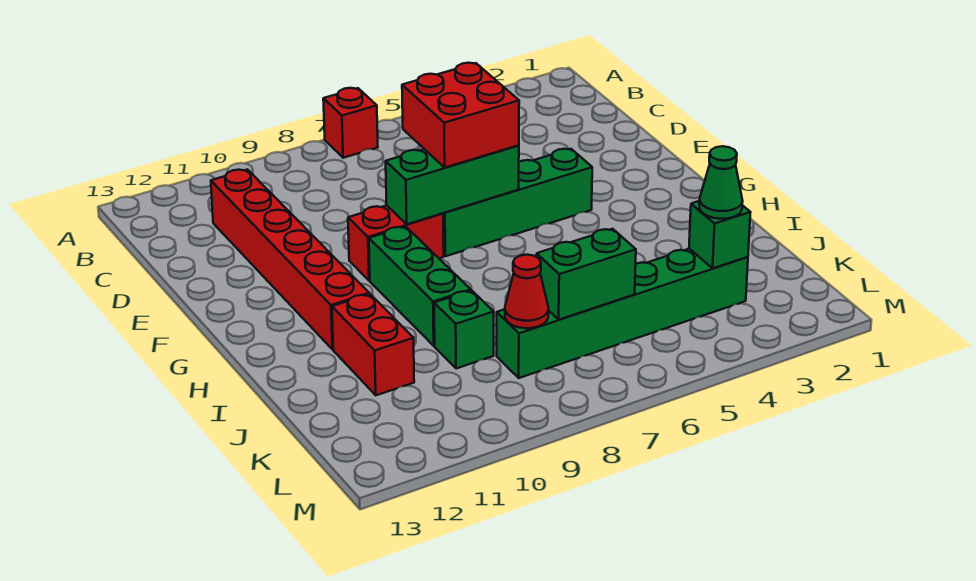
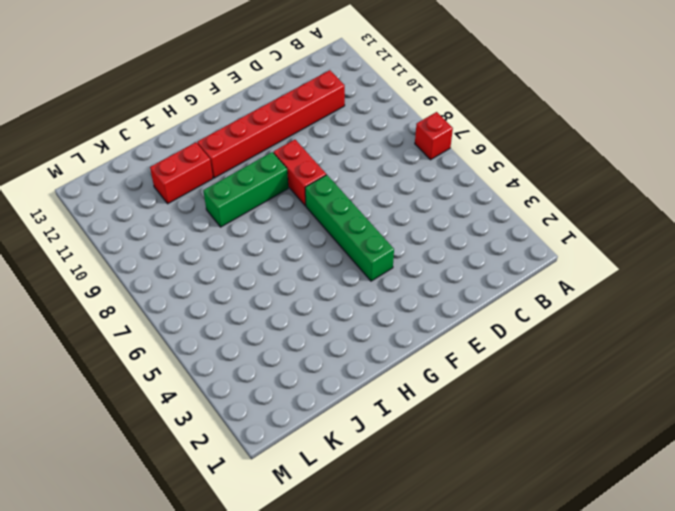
none -> green 1x1 brick [434,291,494,369]
none -> green 1x6 brick [497,249,748,378]
none -> green 1x3 brick [386,145,519,224]

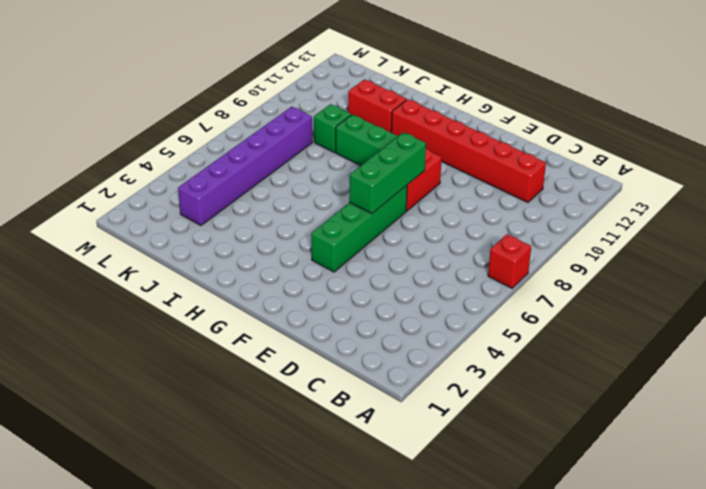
purple 1x6 brick [178,107,312,225] -> green 1x6 brick [497,249,748,378]
none -> green 1x1 brick [689,201,751,268]
none -> green 1x2 brick [537,229,636,320]
none -> red 1x1 cone [505,255,549,328]

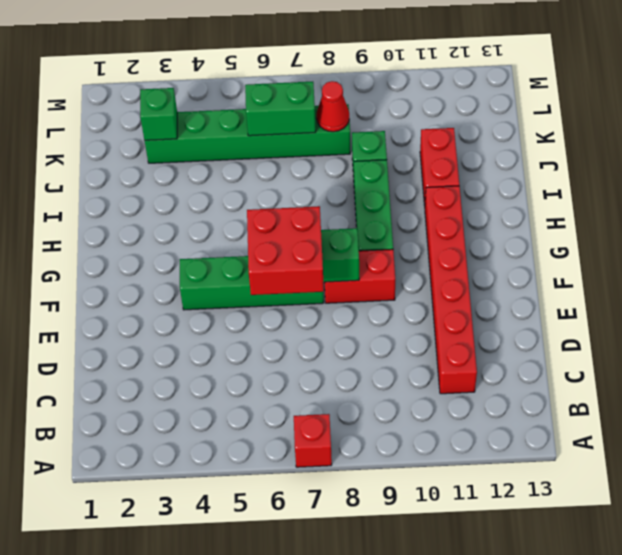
none -> green 1x1 cone [699,146,743,219]

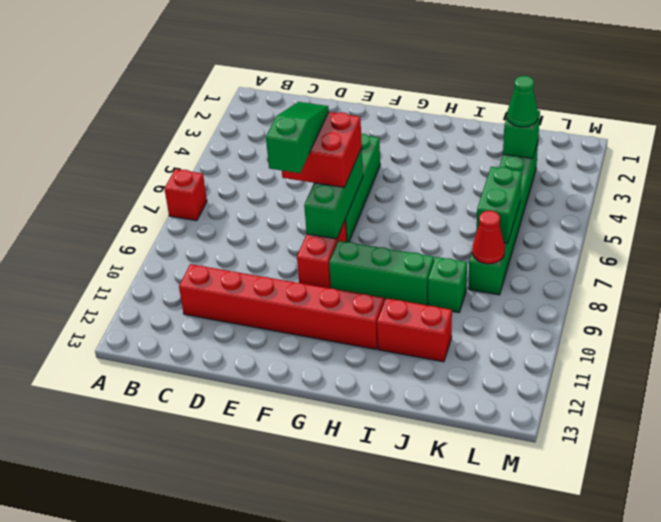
green 1x3 slope [266,102,329,173] -> none

